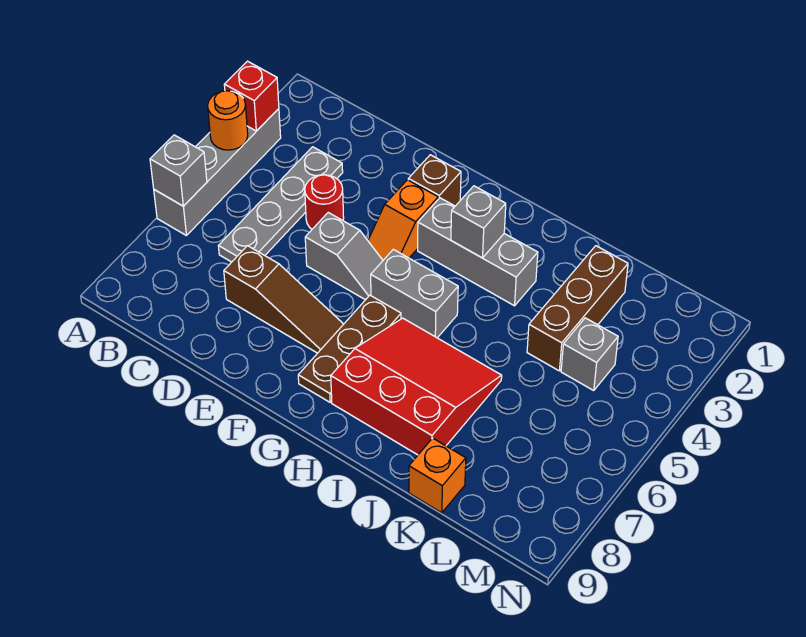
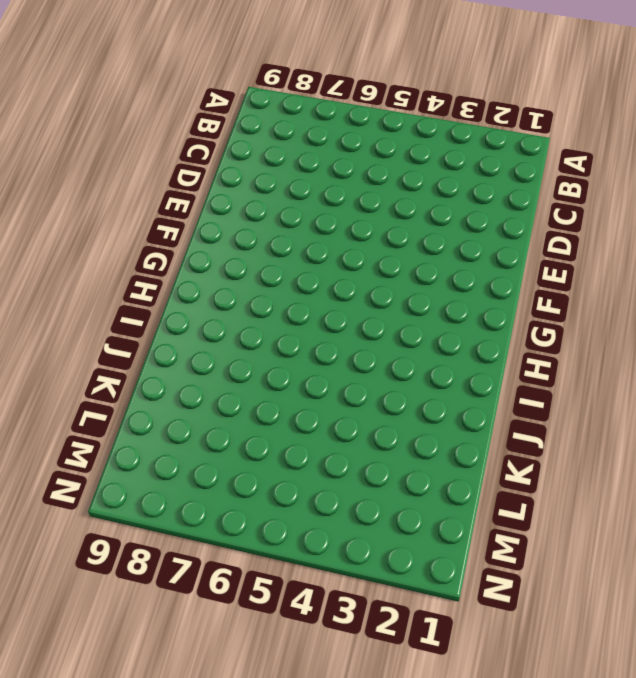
none -> grey 1x4 brick [154,109,281,235]
none -> grey 1x4 plate [219,147,343,262]
none -> red 1x1 round brick [305,175,344,229]

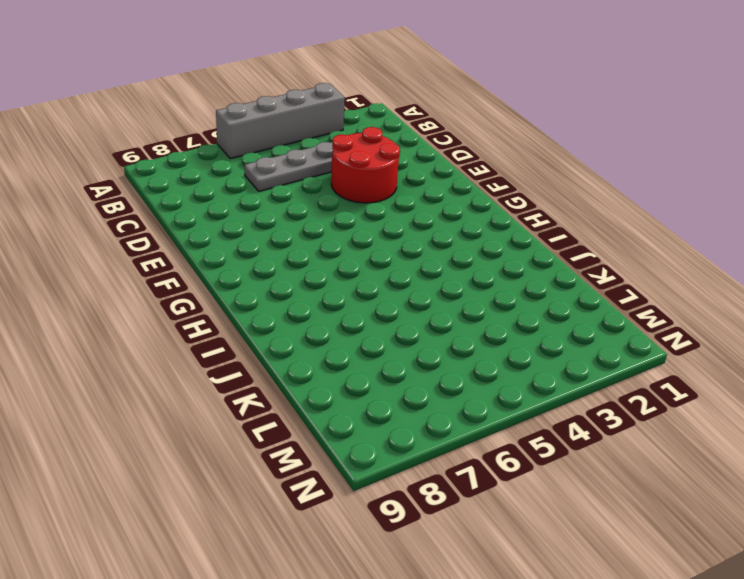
red 2x2 round brick [331,127,400,203] -> red 1x1 round brick [305,175,344,229]
none -> brown 1x3 slope [224,246,343,353]
none -> grey 1x2 slope [305,213,383,300]
none -> brown 1x1 brick [408,155,461,206]

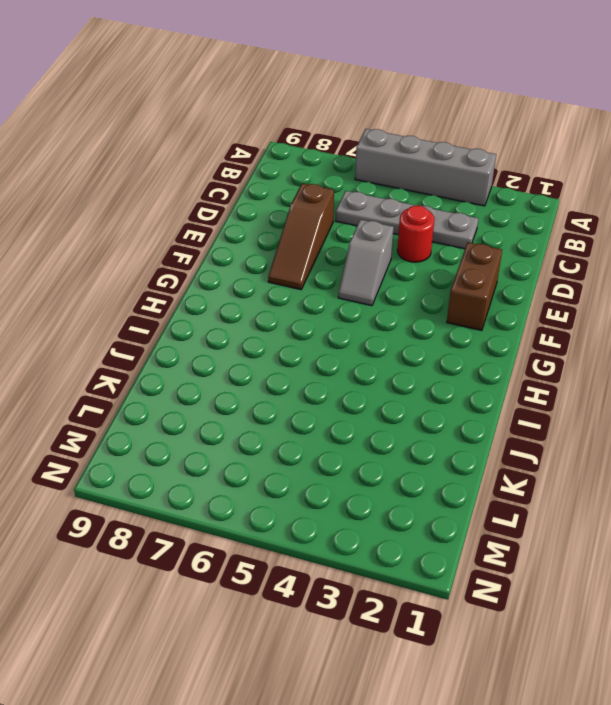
brown 1x2 brick [447,242,502,330] -> brown 1x1 brick [408,155,461,206]
none -> orange 1x2 slope [368,180,438,260]
none -> grey 1x3 brick [418,198,538,306]
none -> grey 1x2 brick [371,249,458,338]

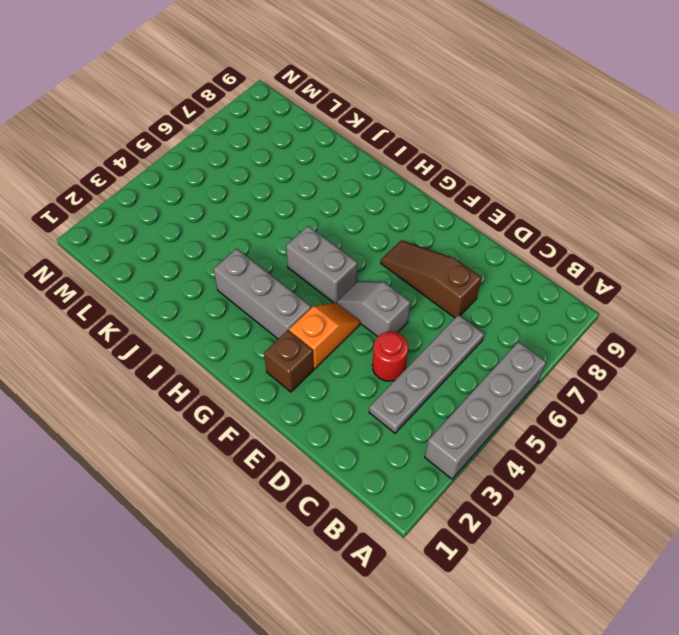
none -> brown 1x3 plate [298,295,401,402]
none -> red 3x3 slope [331,318,502,455]
none -> brown 1x3 brick [527,246,628,371]

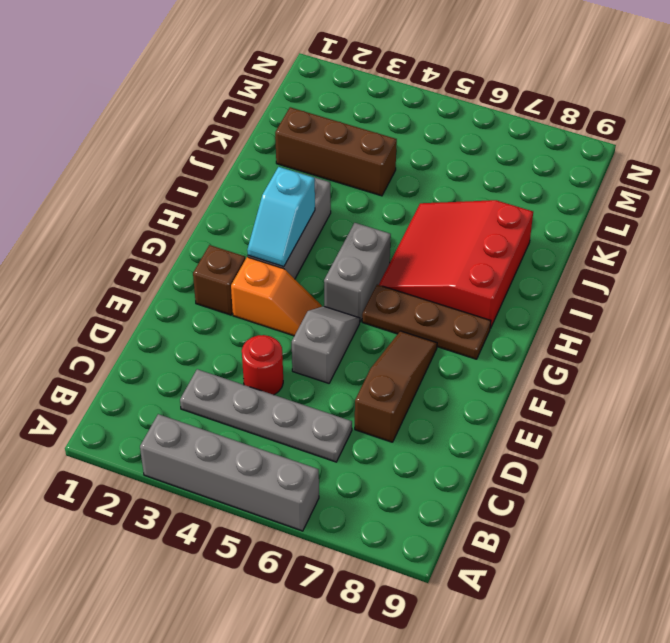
cyan 1x2 slope [247,167,315,267] -> grey 1x1 brick [451,186,506,258]
none -> orange 1x1 brick [409,438,466,513]
none -> grey 1x1 brick [561,318,618,391]
none -> red 1x1 brick [224,61,279,131]

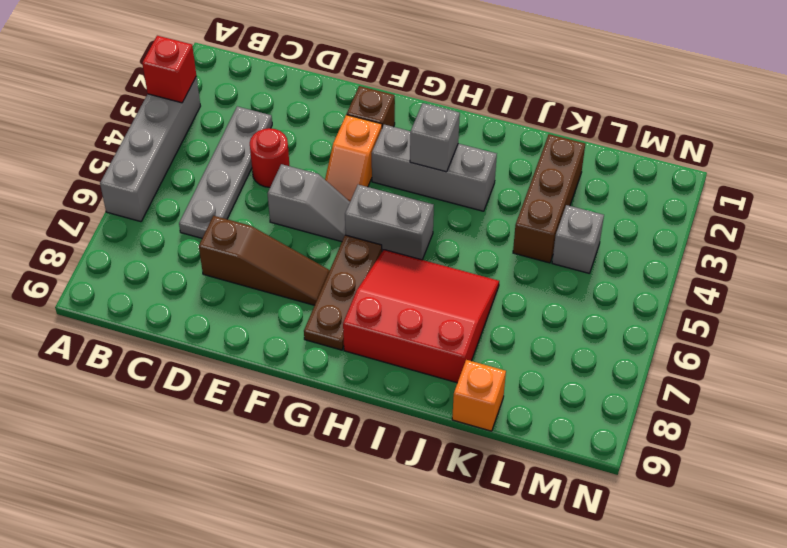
none -> orange 1x1 round brick [208,91,248,150]
none -> grey 1x1 brick [150,135,207,206]

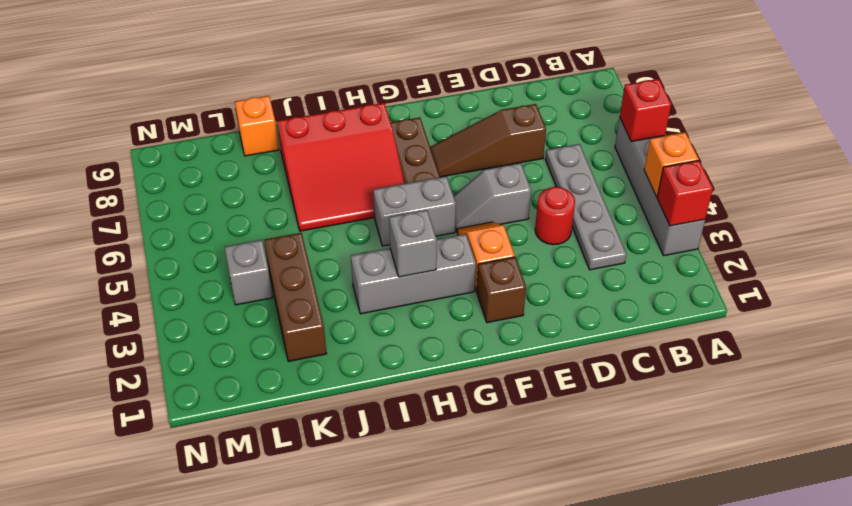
orange 1x1 brick [644,132,699,197] -> orange 1x1 round brick [208,91,248,150]
red 1x1 brick [620,79,671,142] -> grey 1x1 brick [150,135,207,206]

